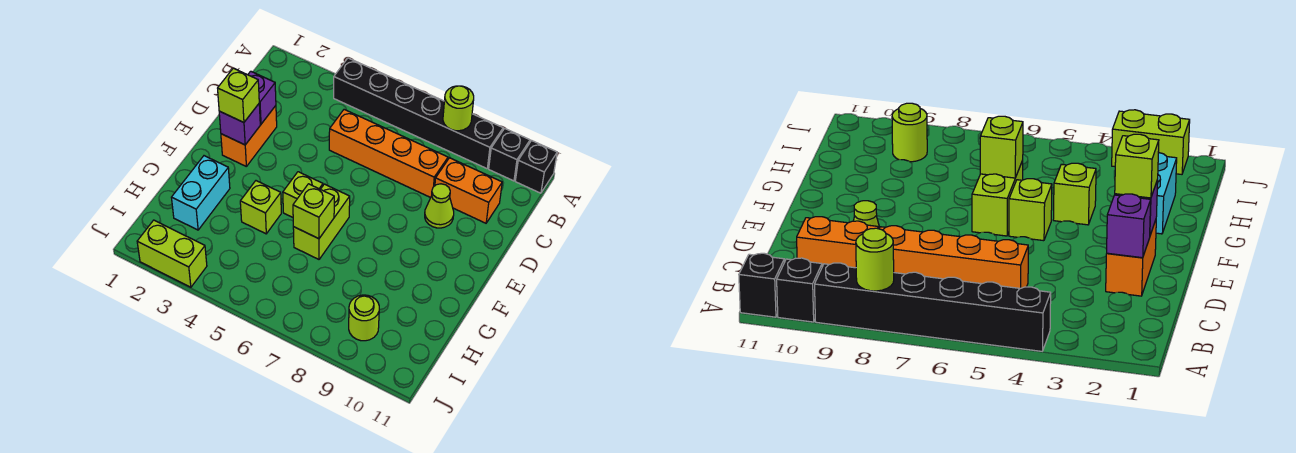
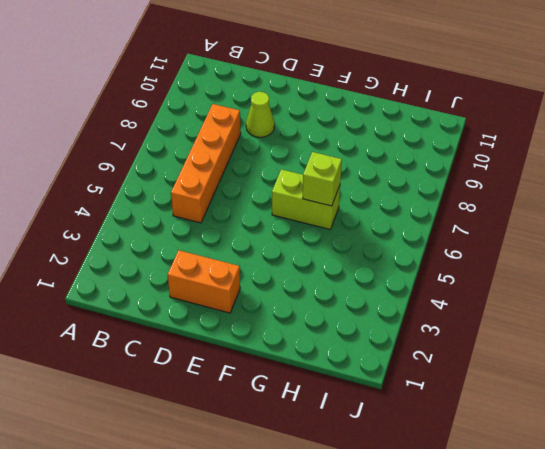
none -> black 1x6 brick [334,58,503,169]
none -> black 1x1 brick [489,128,530,181]
none -> black 1x1 brick [515,141,557,193]

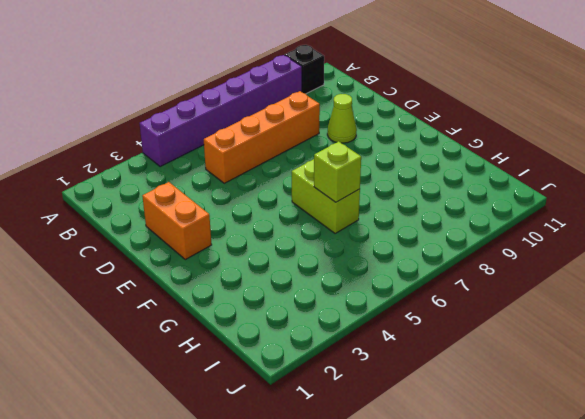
purple 1x6 brick [140,55,302,166] -> black 1x6 brick [334,58,503,169]
none -> black 1x1 brick [515,141,557,193]
none -> orange 1x2 brick [435,158,502,223]
none -> lime 1x1 brick [283,172,323,217]

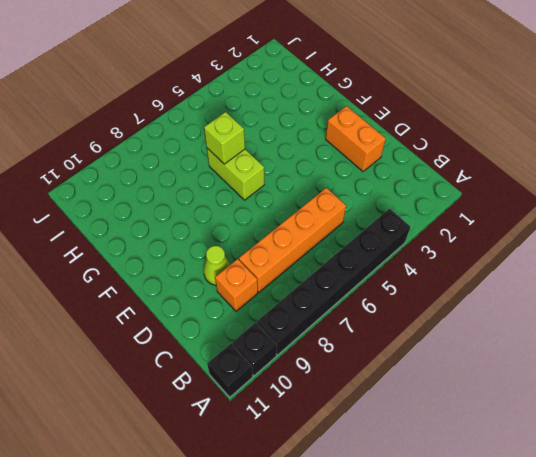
orange 1x1 brick [215,259,258,311] -> orange 1x2 brick [435,158,502,223]
none -> lime 1x1 brick [283,172,323,217]
none -> cyan 1x2 brick [171,156,230,230]
none -> lime 1x1 brick [240,181,281,234]

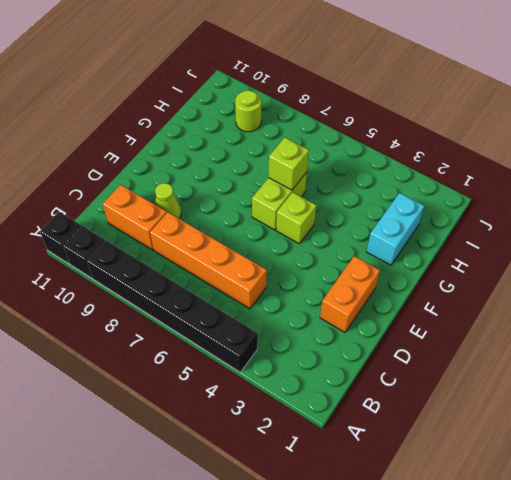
none -> lime 1x1 brick [240,181,281,234]
none -> lime 1x2 brick [137,220,207,287]
none -> lime 1x1 round brick [443,86,474,131]

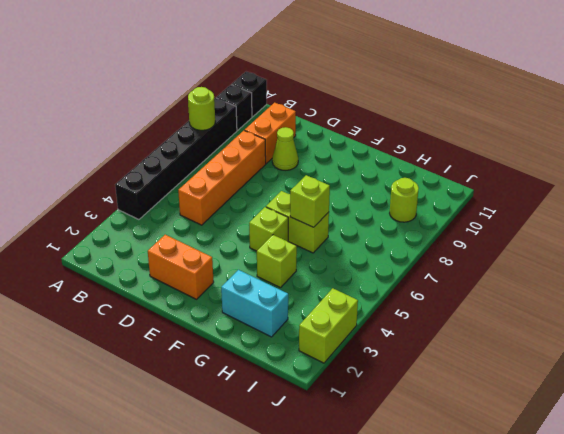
none -> purple 1x1 brick [248,71,276,124]
none -> purple 1x1 brick [219,104,260,145]
none -> lime 1x1 brick [218,68,259,123]

